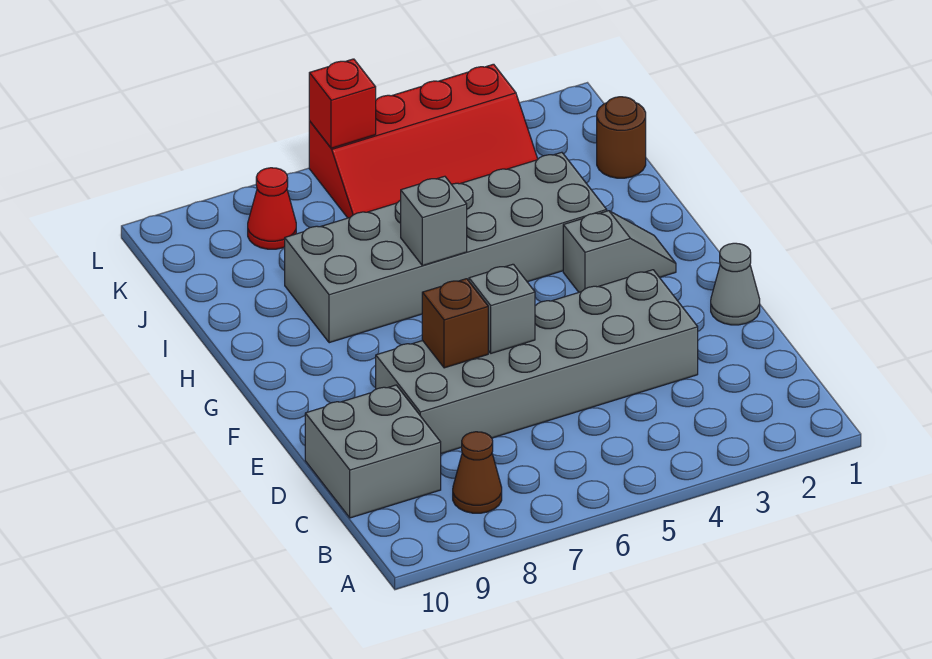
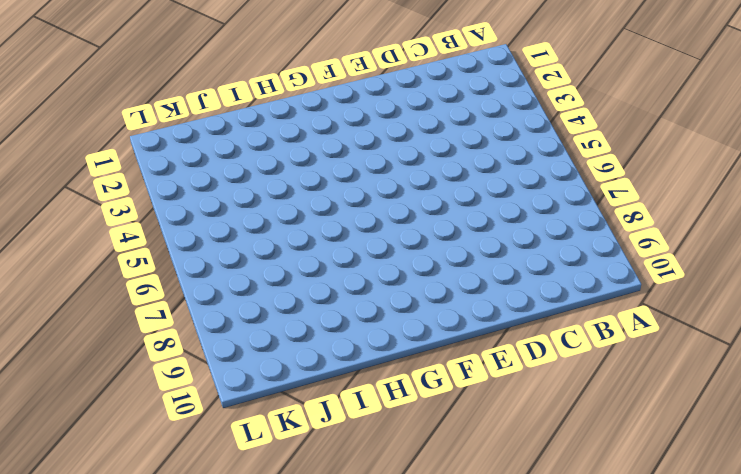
none -> brown 1x1 cone [453,432,502,513]
none -> grey 2x2 brick [305,385,441,518]
none -> grey 2x6 brick [376,270,698,454]

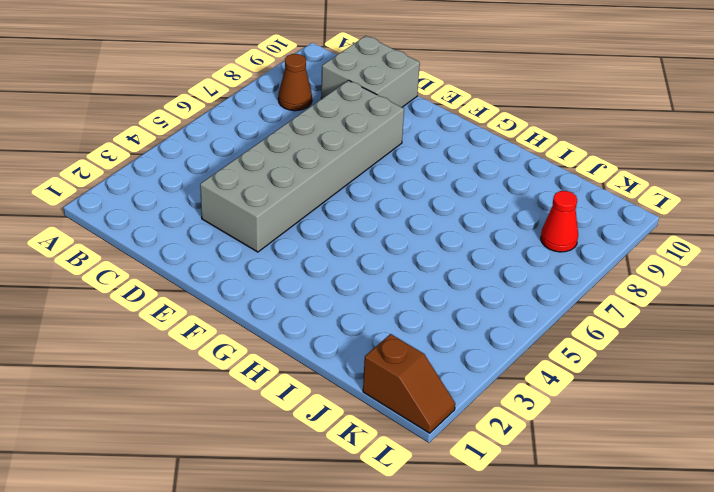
brown 1x2 slope [363,334,455,433] -> none
none -> grey 1x1 cone [711,243,760,325]
none -> grey 1x2 slope [563,211,676,292]
none -> grey 2x6 brick [285,152,607,343]

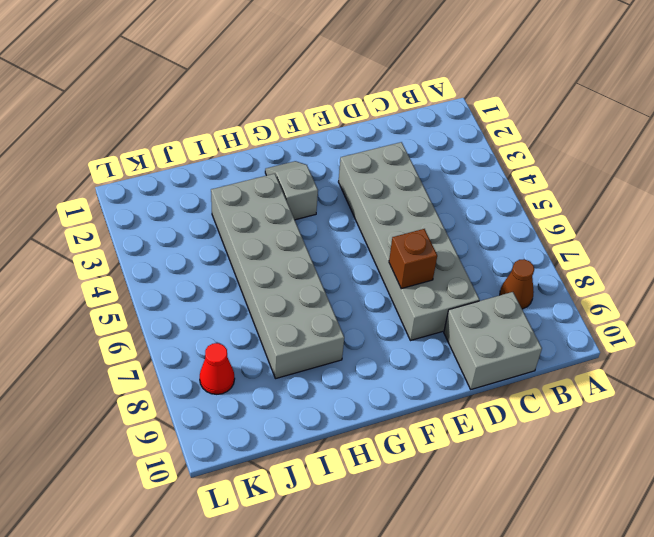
none -> grey 1x1 cone [711,243,760,325]
none -> brown 1x1 round brick [597,97,646,178]
none -> red 2x4 slope [309,64,538,218]

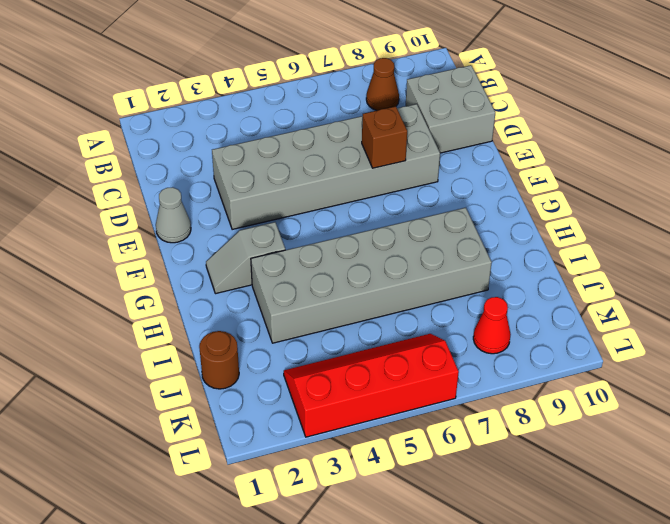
none -> grey 1x1 brick [469,264,535,353]
none -> grey 1x1 brick [401,176,467,266]
none -> red 1x1 brick [309,59,376,148]

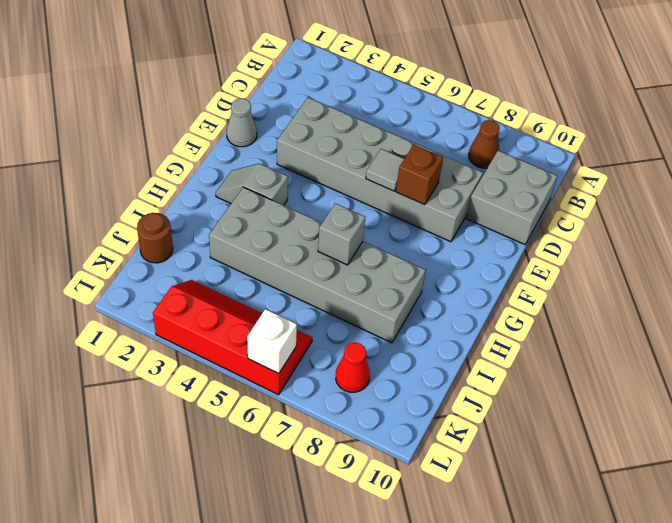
grey 1x1 tile [366,149,404,191] -> grey 1x1 brick [469,264,535,353]
white 1x1 brick [247,309,297,374] -> red 1x1 brick [309,59,376,148]

